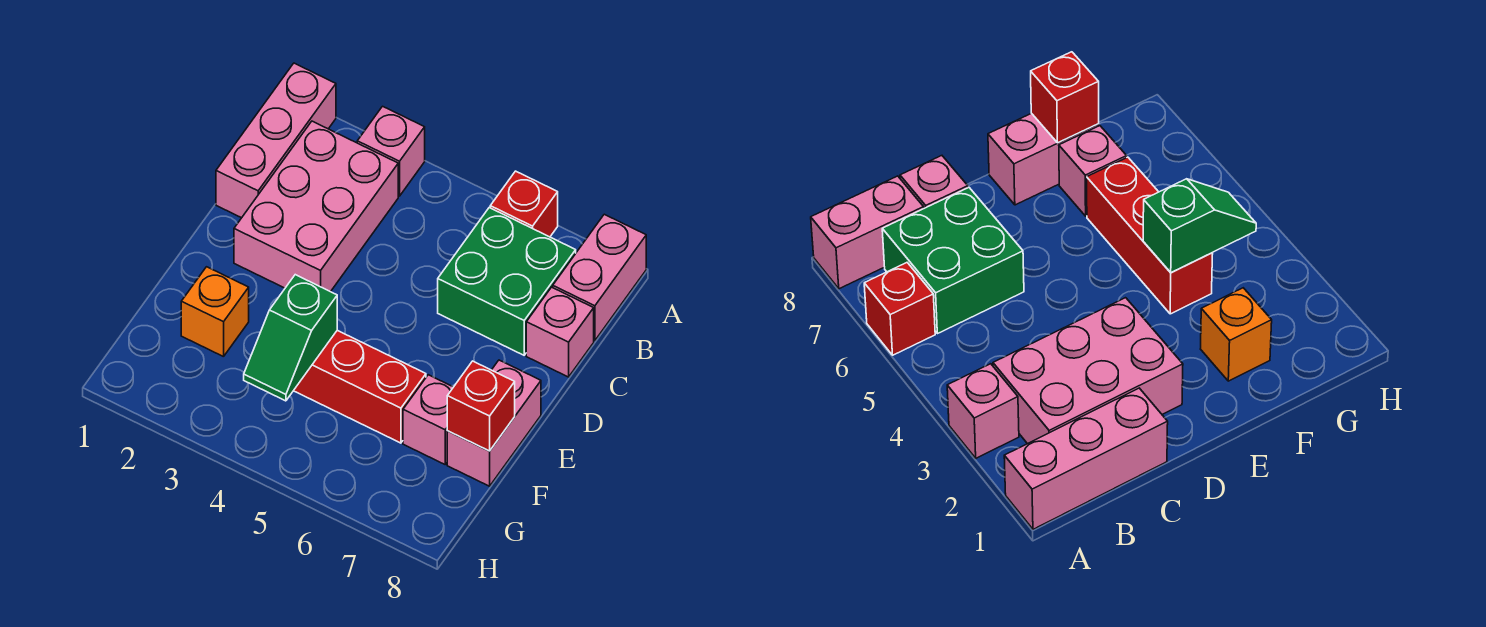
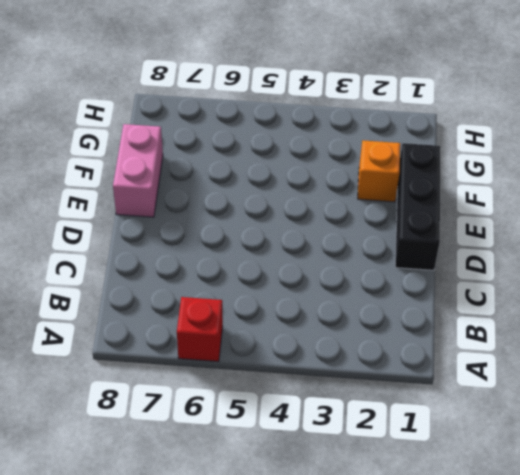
black 1x3 brick [395,143,440,270] -> none
none -> pink 1x3 brick [216,63,336,218]
none -> pink 1x1 brick [357,106,425,196]
none -> pink 1x2 brick [553,214,646,341]

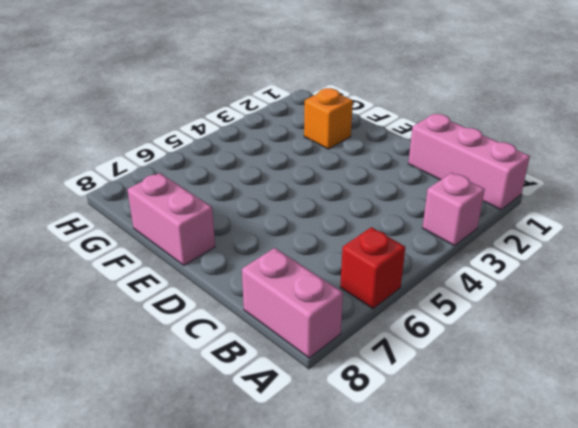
none -> pink 2x3 brick [234,121,398,292]
none -> green 2x2 brick [438,208,576,355]
none -> pink 1x1 brick [526,287,594,377]

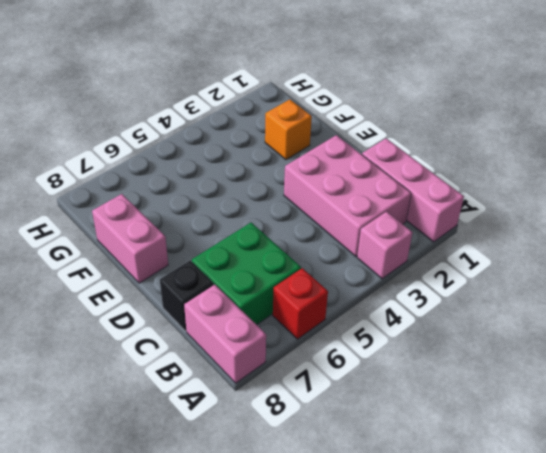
black 1x1 brick [160,261,214,331] -> pink 1x1 brick [526,287,594,377]
none -> red 1x3 brick [294,330,426,443]
none -> pink 1x1 brick [403,375,453,464]
none -> green 1x2 slope [244,275,337,401]

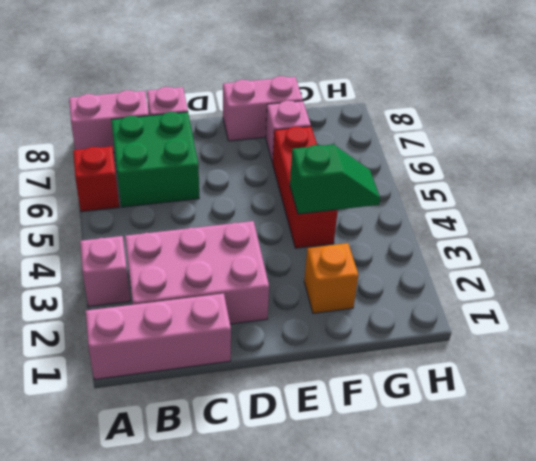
none -> red 1x1 brick [447,361,515,451]

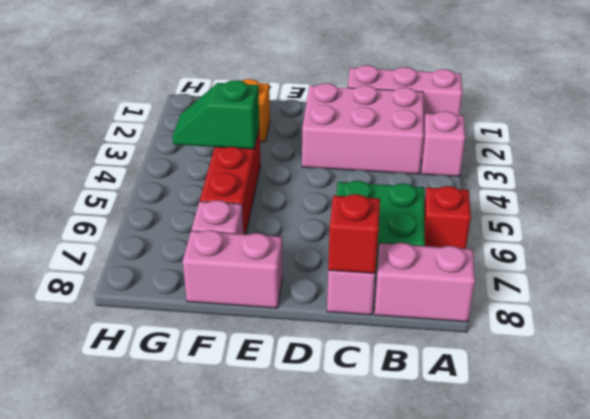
red 1x1 brick [328,194,380,273] -> red 1x1 brick moved to [447,361,515,451]

